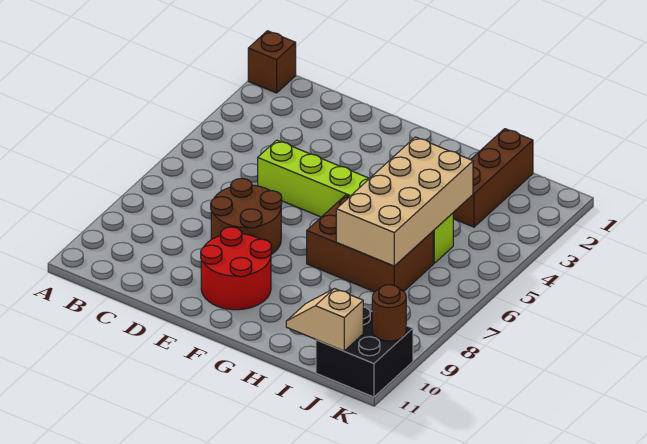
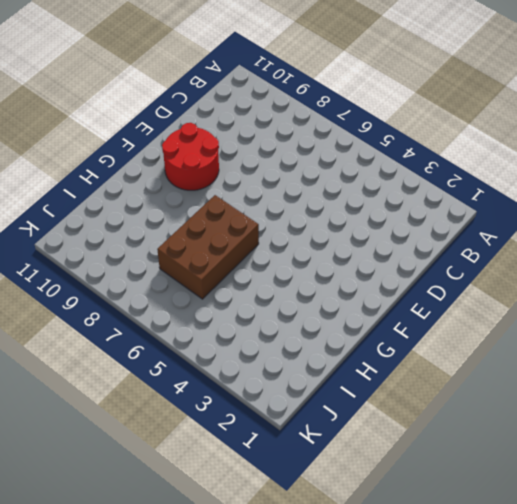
none -> brown 1x1 brick [248,31,296,93]
none -> lime 1x6 brick [258,140,453,263]

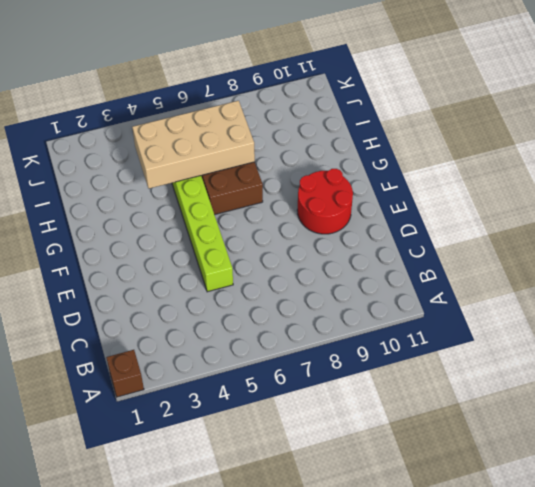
none -> brown 2x2 round brick [211,178,282,254]
none -> brown 1x3 brick [453,129,533,227]

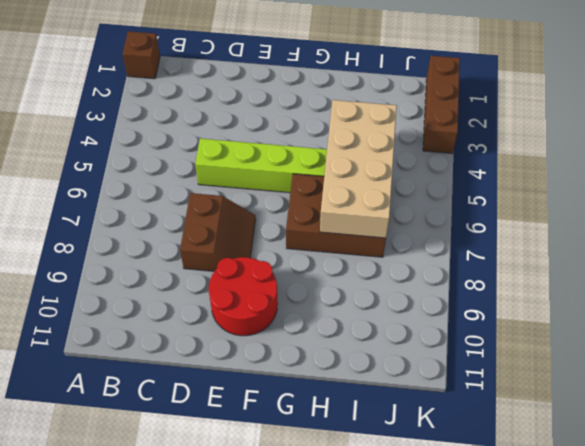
brown 2x2 slope [180,193,256,271] -> brown 2x2 round brick [211,178,282,254]
brown 1x3 brick [423,56,460,153] -> brown 1x3 brick moved to [453,129,533,227]
none -> black 2x2 brick [316,307,413,397]
none -> tan 1x2 slope [286,289,363,351]

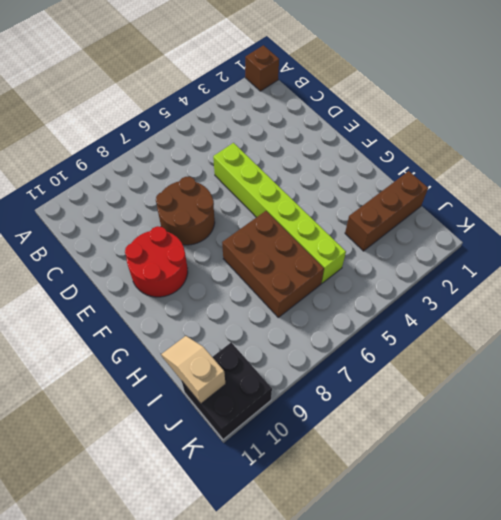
none -> tan 2x4 brick [336,137,473,266]
none -> brown 1x1 round brick [372,285,406,341]

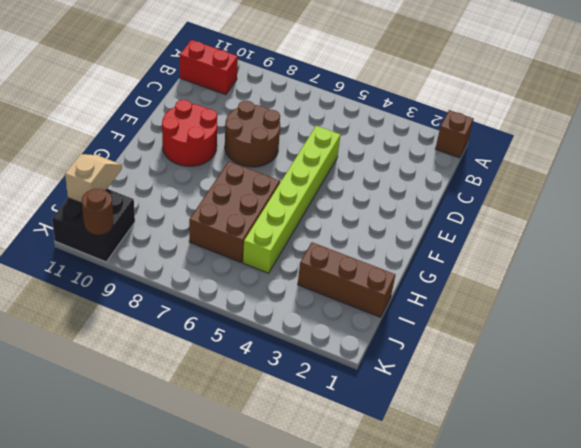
red 1x2 brick [180,40,238,95] -> none
none -> tan 2x4 brick [336,137,473,266]

